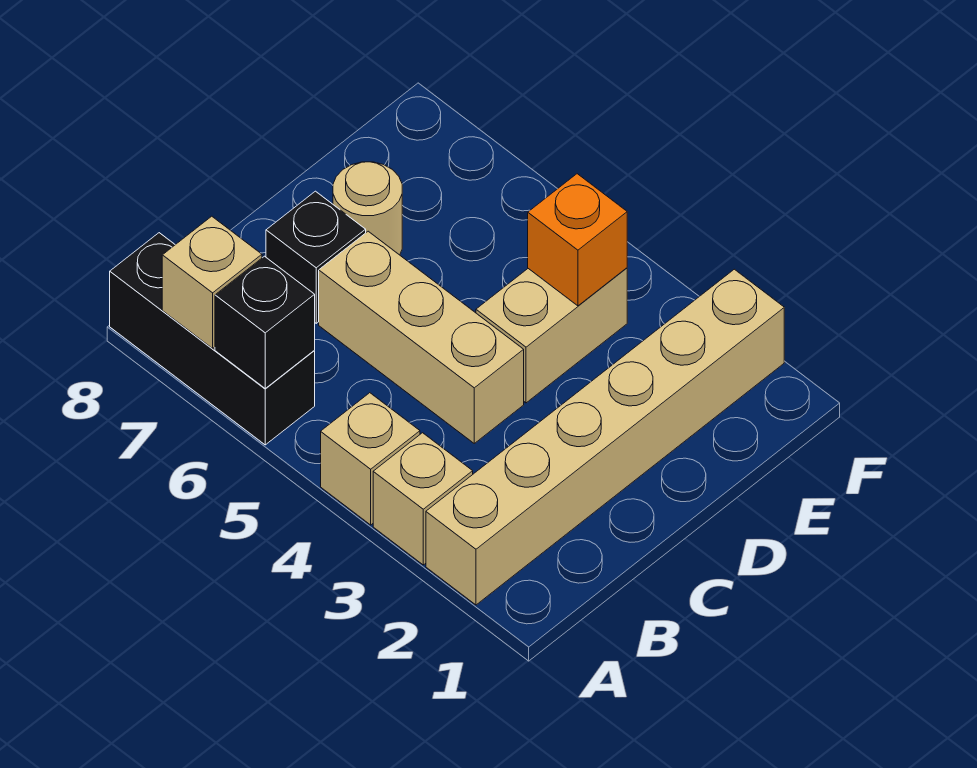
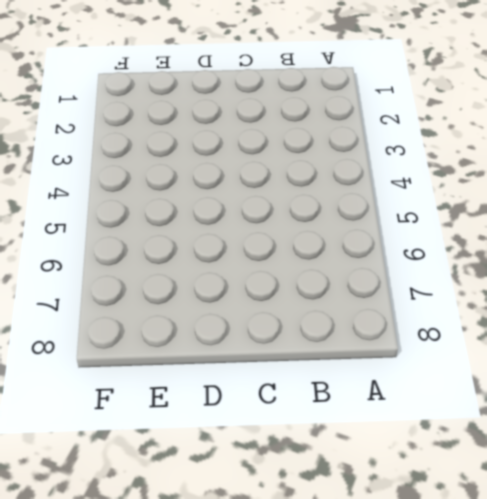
none -> tan 1x6 brick [426,269,784,605]
none -> tan 1x1 brick [373,433,473,565]

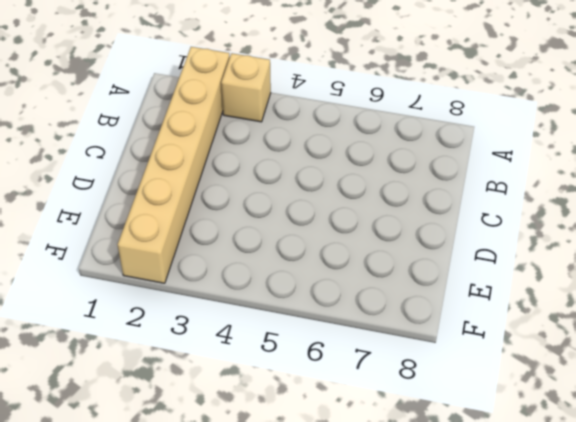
none -> tan 1x1 brick [321,393,420,525]
none -> black 1x3 brick [110,233,315,445]

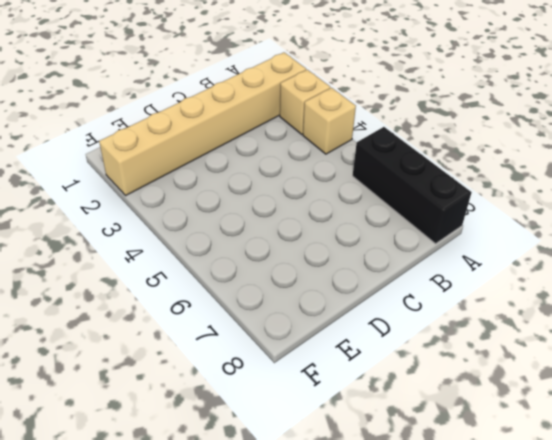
none -> tan 1x3 brick [319,231,524,443]
none -> black 1x1 brick [266,191,366,323]

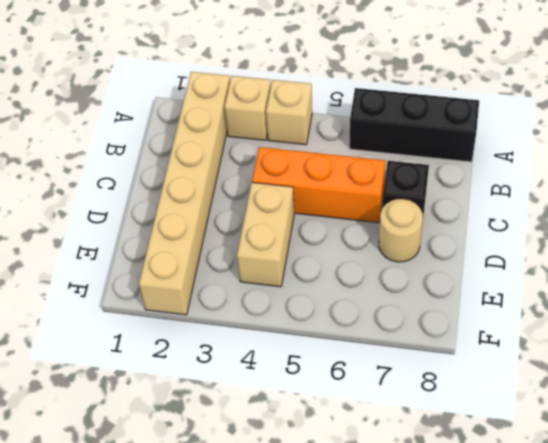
orange 1x3 brick [252,147,385,223] -> tan 1x3 brick [319,231,524,443]
none -> black 1x1 brick [215,256,315,388]
none -> tan 1x1 brick [162,216,262,348]

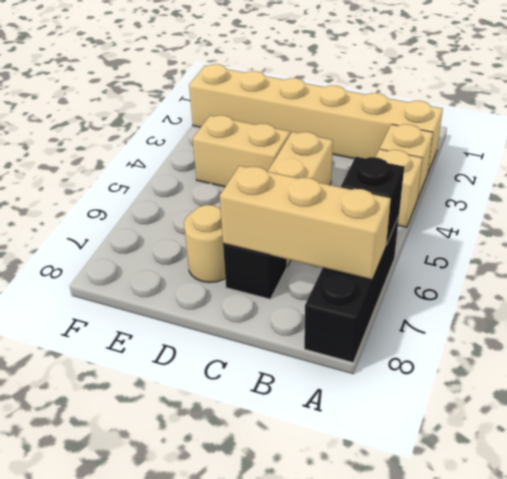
tan 1x3 brick [220,166,391,280] -> tan 1x1 brick [162,216,262,348]
none -> orange 1x1 brick [528,174,627,306]

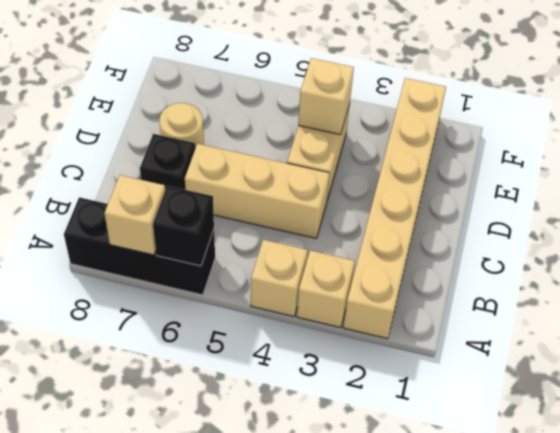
tan 1x1 brick [298,58,354,135] -> orange 1x1 brick [528,174,627,306]

